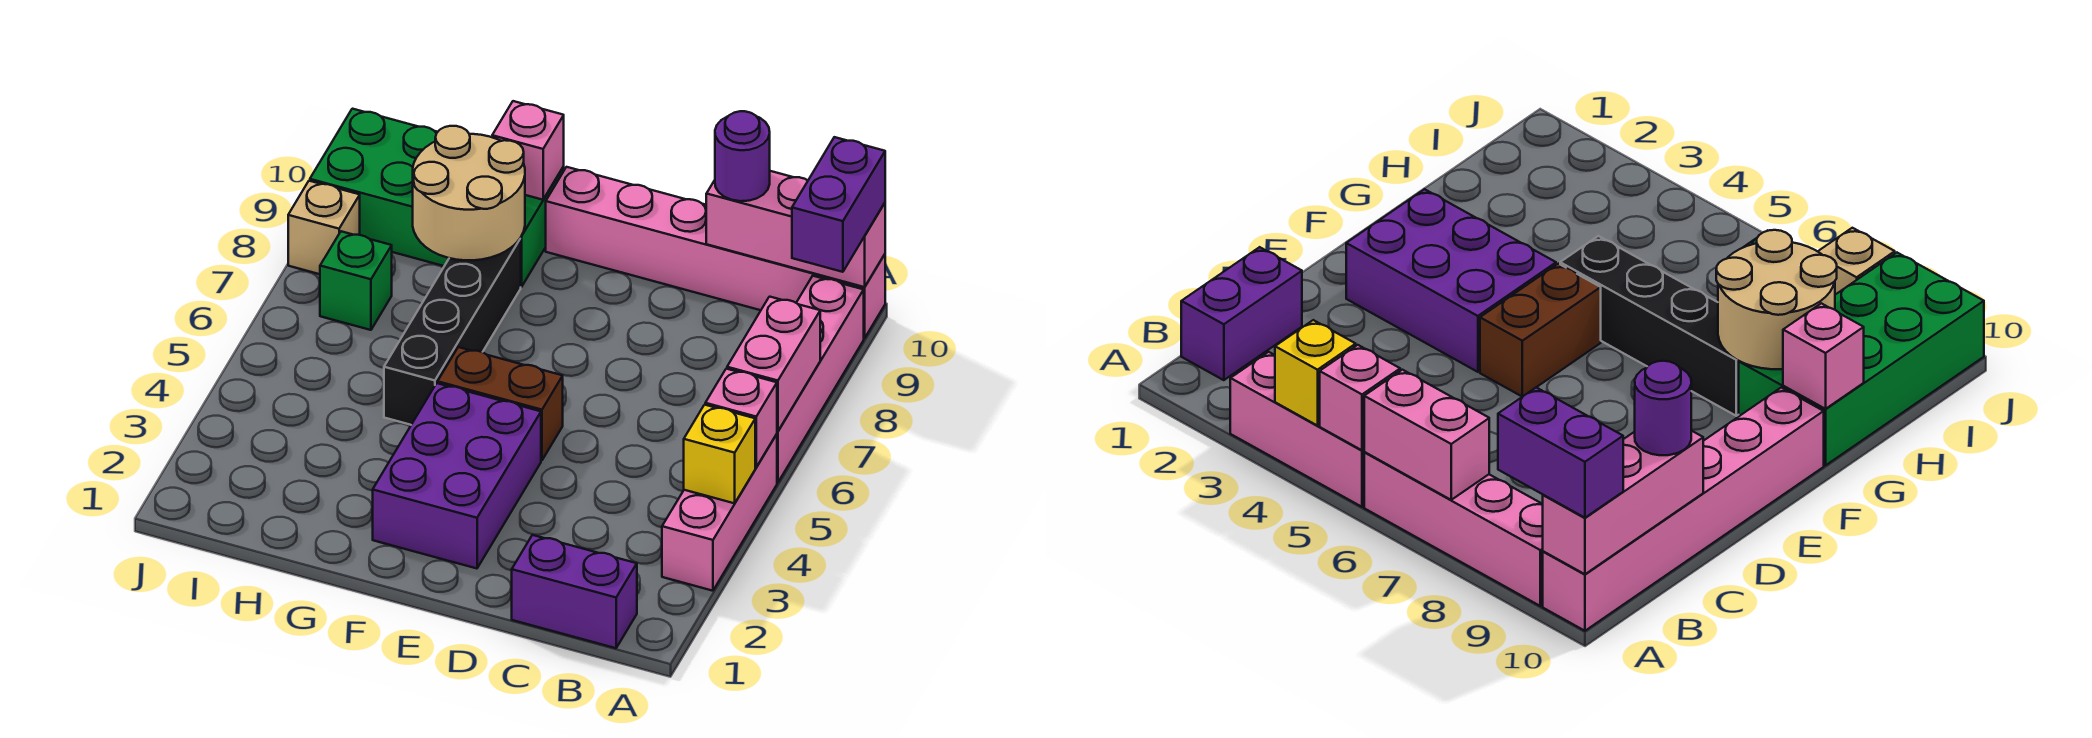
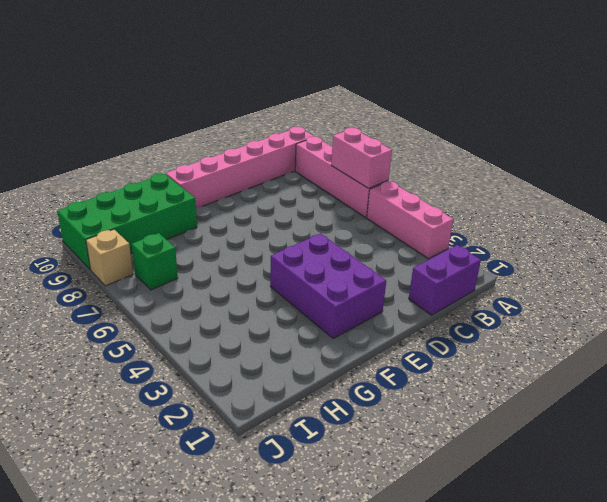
none -> brown 1x2 brick [438,347,563,460]
none -> black 1x4 brick [384,239,521,425]
none -> yellow 1x1 brick [684,405,755,503]

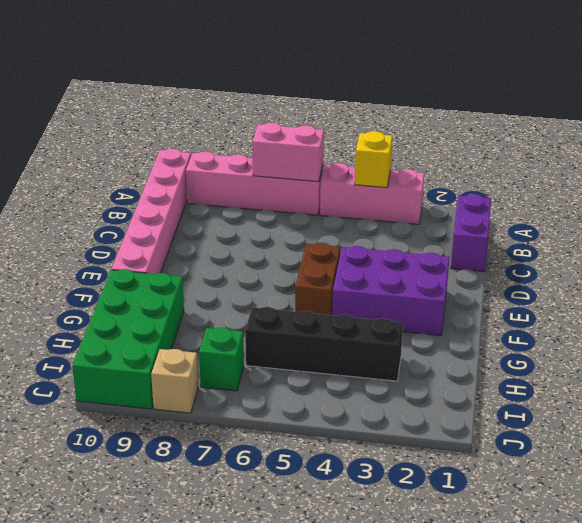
black 1x4 brick [245,307,403,381] -> black 1x4 brick moved to [384,239,521,425]
none -> pink 1x1 brick [705,369,777,467]
none -> pink 1x3 brick [706,171,885,287]
none -> tan 2x2 round brick [413,126,525,260]

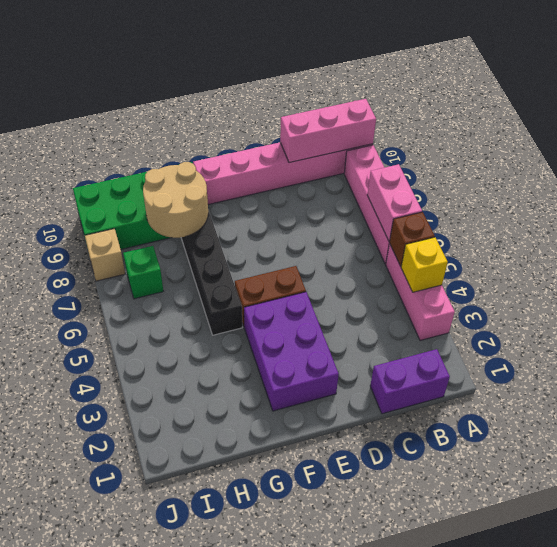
brown 1x1 brick [389,212,435,266] -> pink 1x1 brick [705,369,777,467]
none -> pink 1x1 brick [492,101,564,200]
none -> purple 1x2 brick [792,137,885,272]
none -> purple 1x1 round brick [715,111,770,201]

